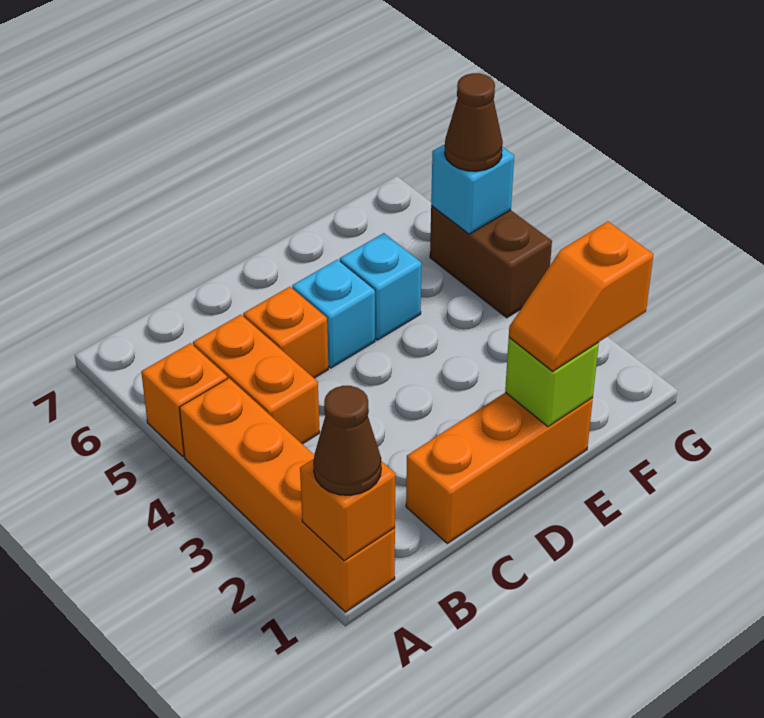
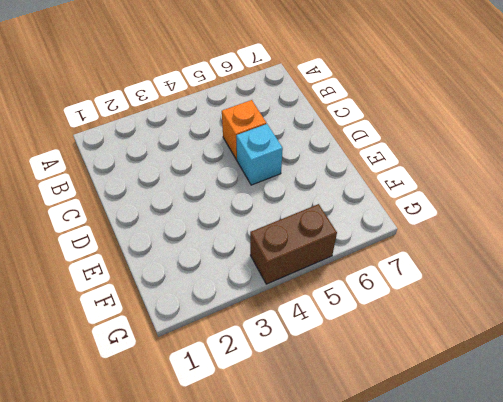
none -> orange 1x4 brick [179,378,395,612]
none -> orange 1x1 brick [141,343,227,457]
none -> orange 1x2 brick [193,315,320,444]

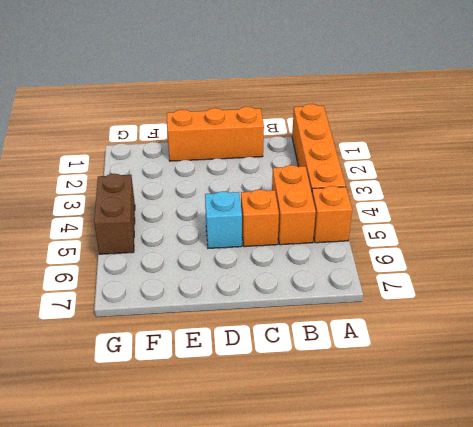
none -> cyan 1x1 brick [340,233,421,340]
none -> orange 1x1 brick [300,459,395,561]
none -> lime 1x1 brick [505,338,599,427]

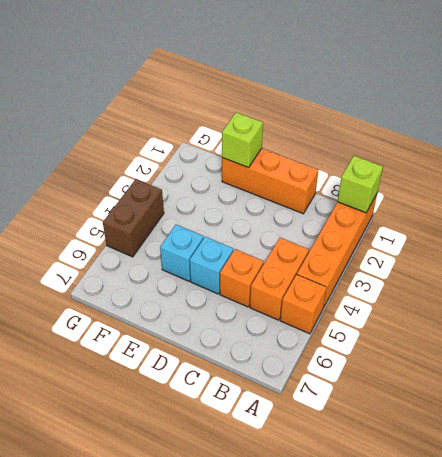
lime 1x1 brick [337,156,383,213] -> orange 1x1 brick [300,459,395,561]
none -> cyan 1x1 brick [431,144,514,234]
none -> brown 1x1 cone [313,386,381,495]
none -> orange 1x2 slope [509,221,653,371]

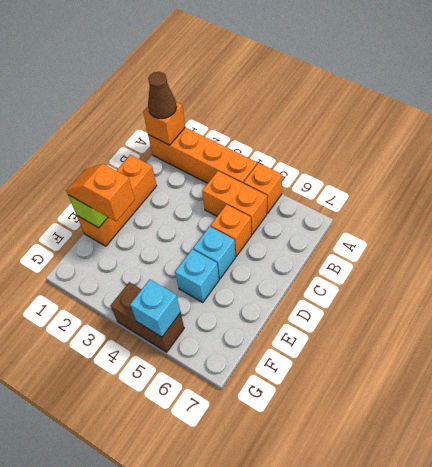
orange 1x2 slope [66,164,135,221] -> orange 1x2 slope turned to [509,221,653,371]
none -> brown 1x1 cone [445,73,503,171]

